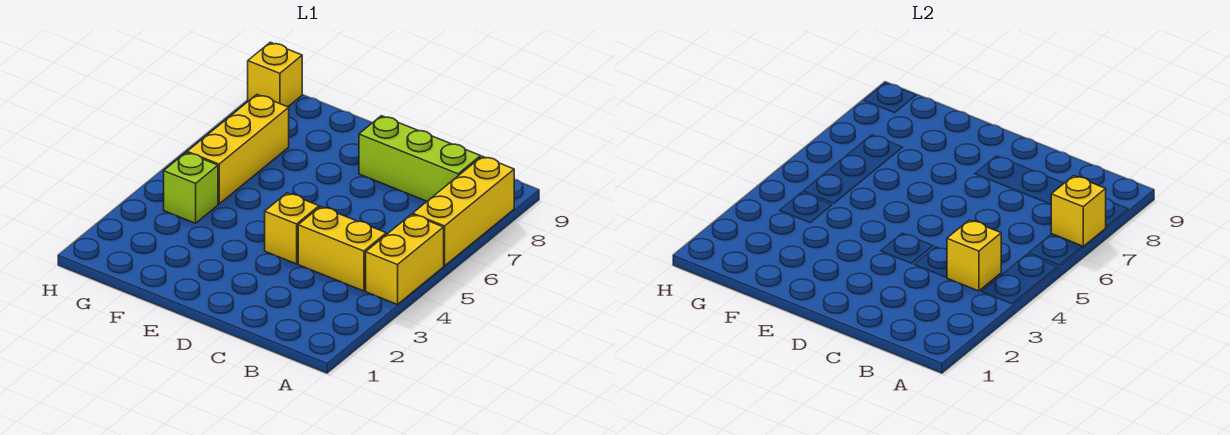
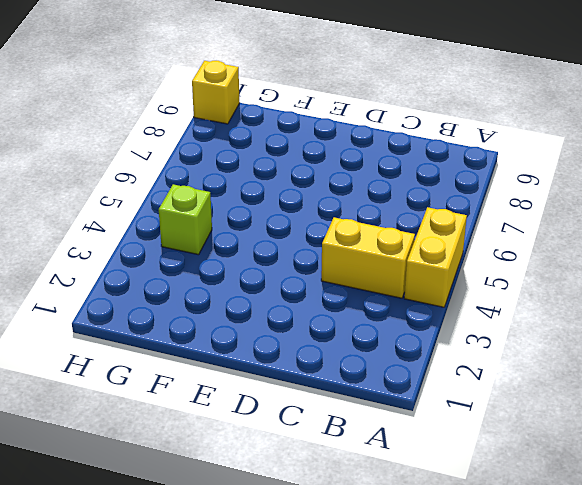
none -> yellow 1x3 brick [413,156,514,266]
none -> lime 1x3 brick [359,116,481,201]

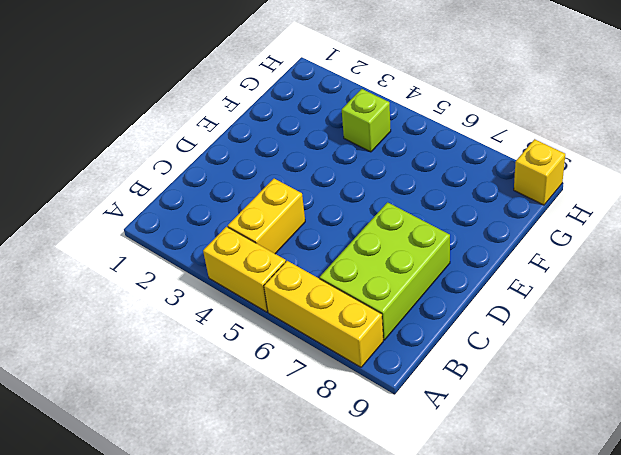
lime 2x3 brick [320,202,450,340] -> lime 1x3 brick [359,116,481,201]
none -> yellow 1x1 brick [265,193,319,264]
none -> yellow 1x3 brick [187,95,289,204]

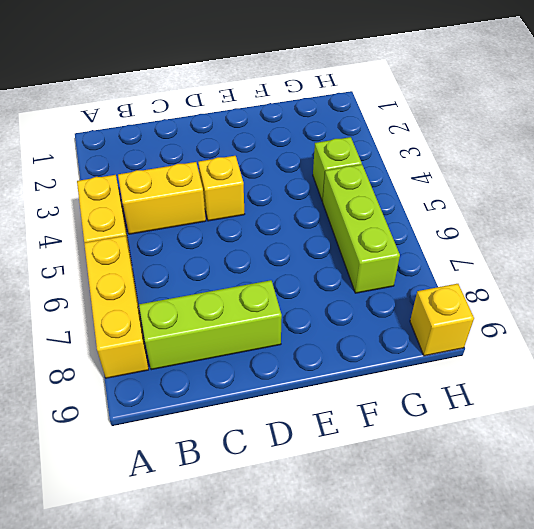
lime 1x3 brick [322,164,400,293] -> yellow 1x3 brick [187,95,289,204]
none -> yellow 1x1 brick [1051,176,1106,246]
none -> yellow 1x1 brick [947,220,1001,291]

